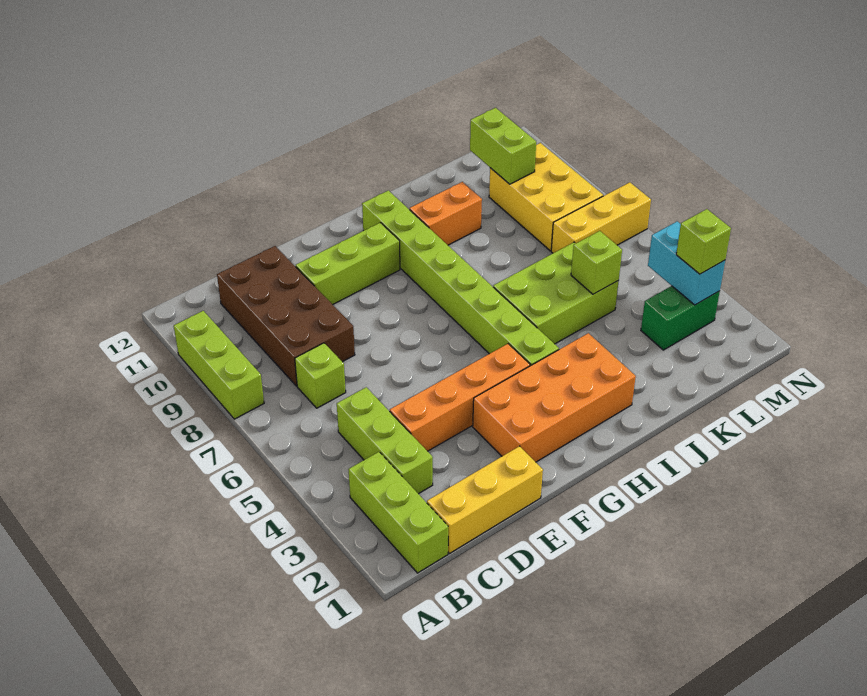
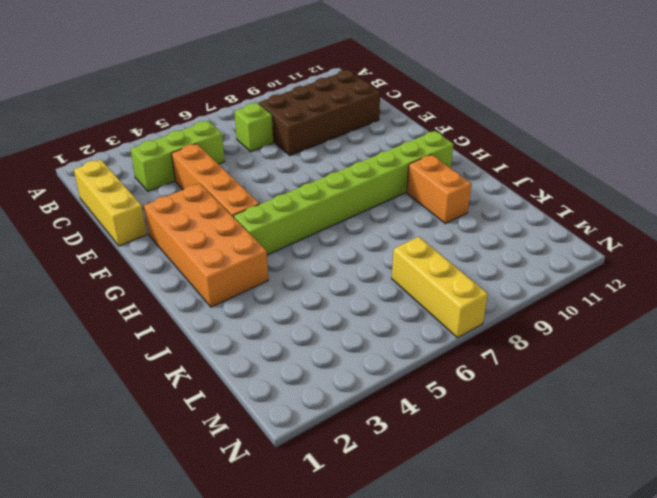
none -> lime 1x3 brick [174,311,264,419]
none -> lime 1x3 brick [348,452,448,573]
none -> lime 1x3 brick [295,223,400,305]

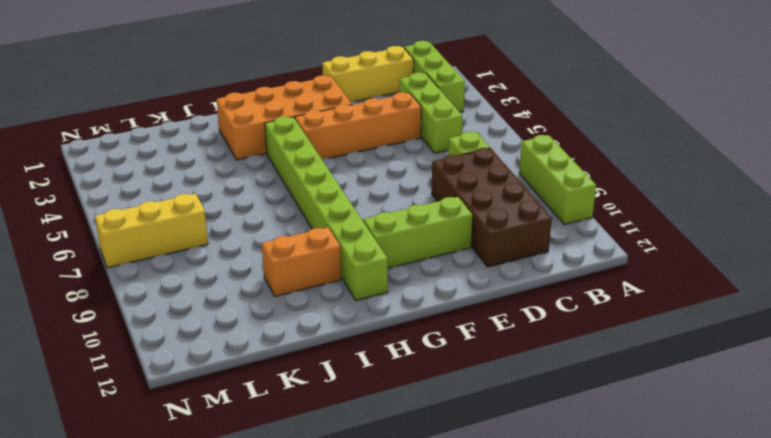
none -> lime 2x3 brick [493,242,619,344]
none -> green 1x2 brick [641,286,720,350]
none -> yellow 2x3 brick [489,143,603,251]

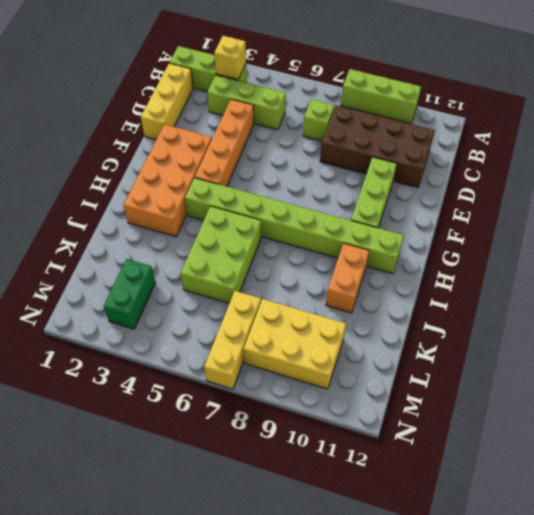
yellow 1x1 brick [214,36,246,79] -> none
none -> lime 1x1 brick [571,231,622,294]
none -> lime 1x2 brick [470,108,536,184]
none -> cyan 1x2 brick [648,221,725,305]

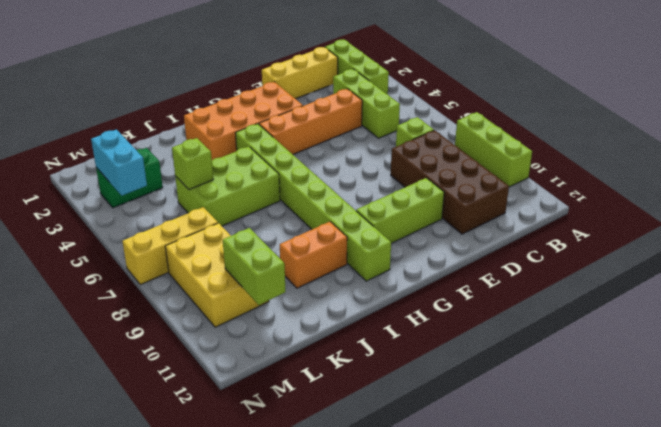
none -> lime 1x1 brick [676,209,731,274]

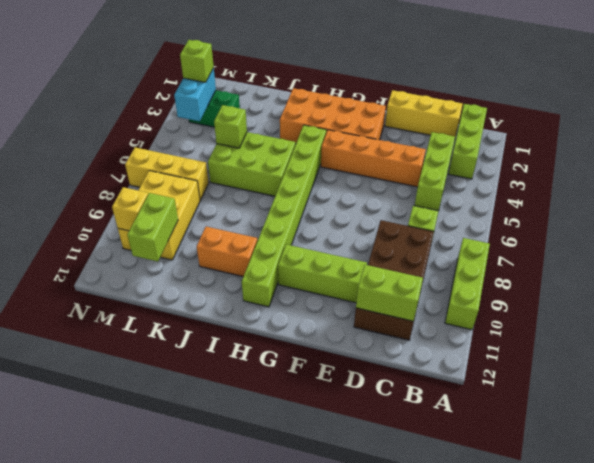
lime 1x2 brick [356,265,423,321] -> none
yellow 1x1 brick [112,187,148,231] -> none

